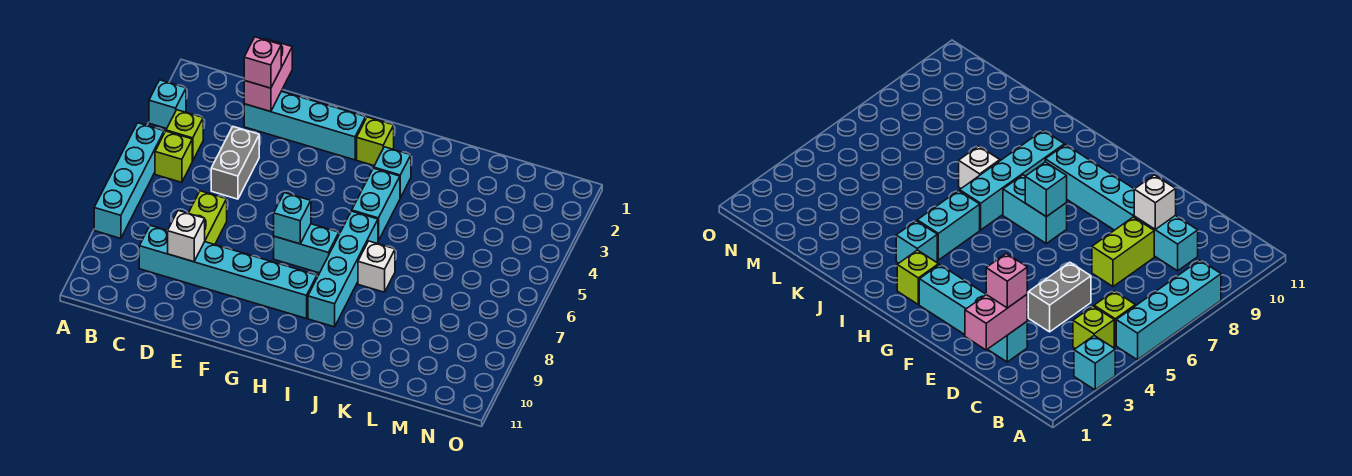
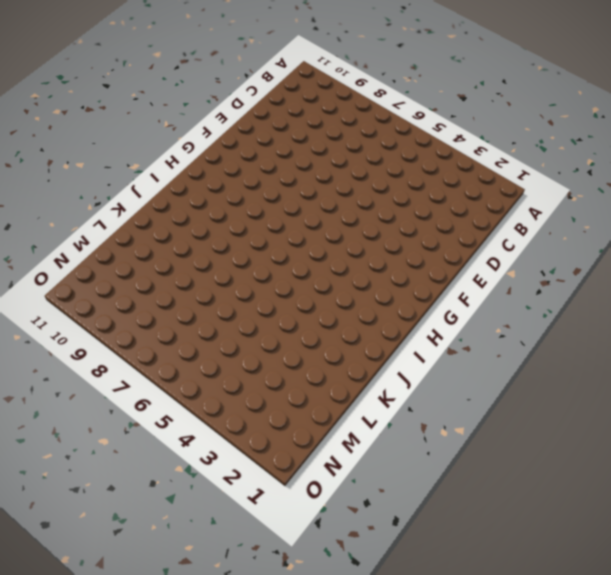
none -> cyan 1x1 brick [149,80,186,129]
none -> cyan 1x4 brick [94,123,164,238]
none -> lime 1x1 brick [166,110,203,161]

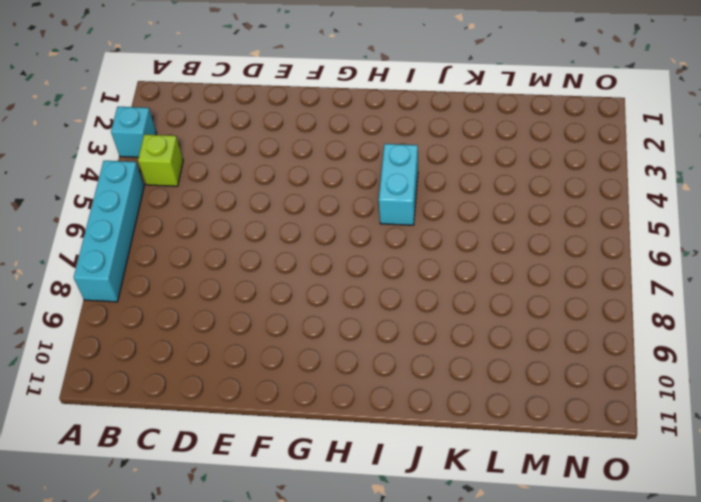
none -> lime 1x1 brick [155,131,192,182]
none -> cyan 1x6 brick [139,225,317,318]
none -> cyan 1x4 brick [244,91,366,160]

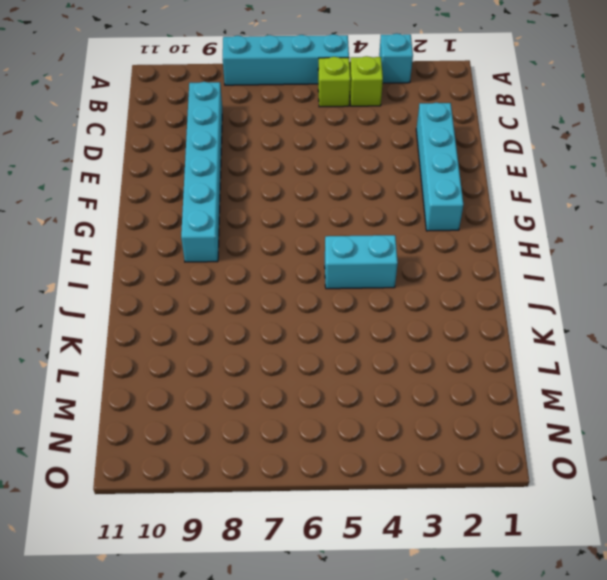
none -> grey 1x2 brick [211,127,259,199]
none -> lime 1x2 brick [189,191,227,245]
none -> cyan 1x2 brick [274,224,339,273]

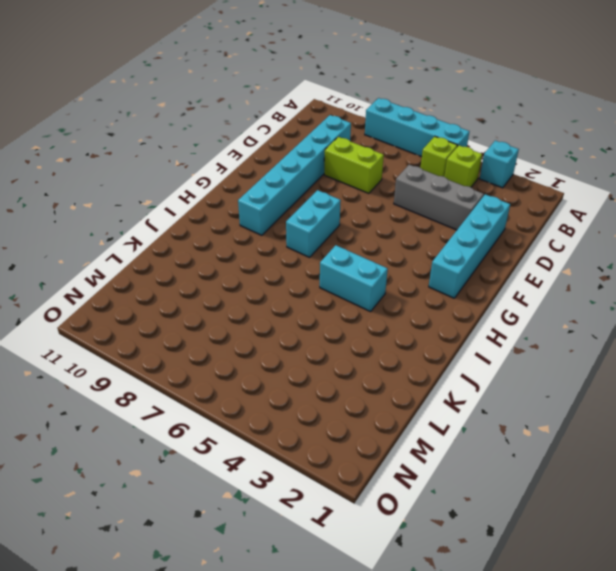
grey 1x3 brick [394,165,484,230] -> grey 1x2 brick [211,127,259,199]
none -> lime 1x1 brick [357,117,394,166]
none -> cyan 1x1 brick [374,147,411,198]
none -> cyan 1x4 brick [308,211,378,327]

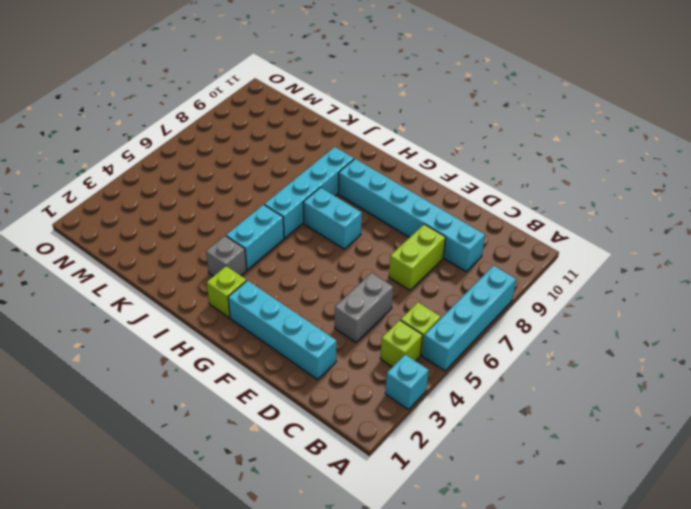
grey 1x1 brick [206,236,247,276] -> cyan 1x1 brick [374,147,411,198]
none -> white 1x1 brick [358,241,395,292]
none -> pink 1x2 brick [244,39,292,112]
none -> white 1x1 brick [168,210,205,262]

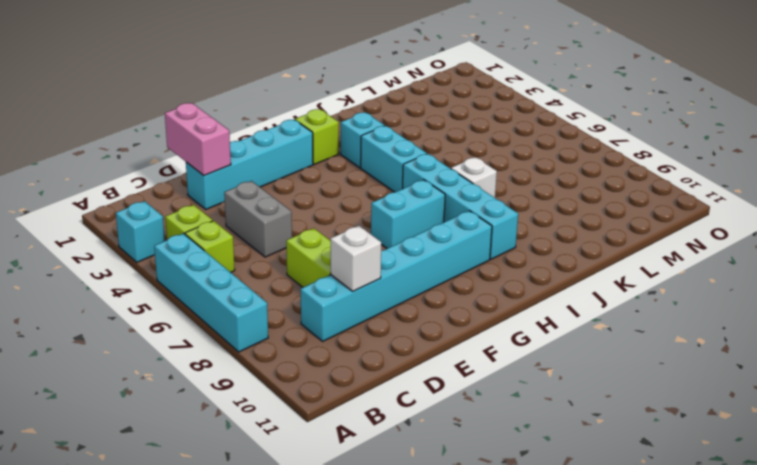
none -> cyan 1x1 brick [274,193,311,244]
none -> pink 1x1 brick [244,37,281,88]

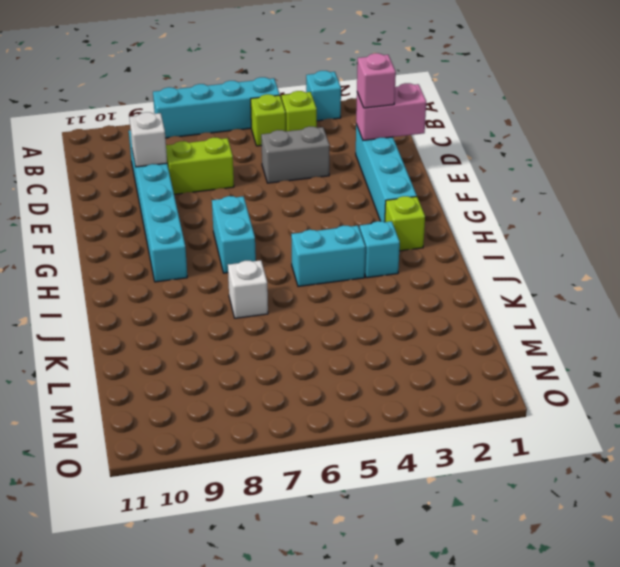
none -> cyan 1x4 brick [308,211,378,327]
none -> cyan 1x1 brick [274,193,311,244]

